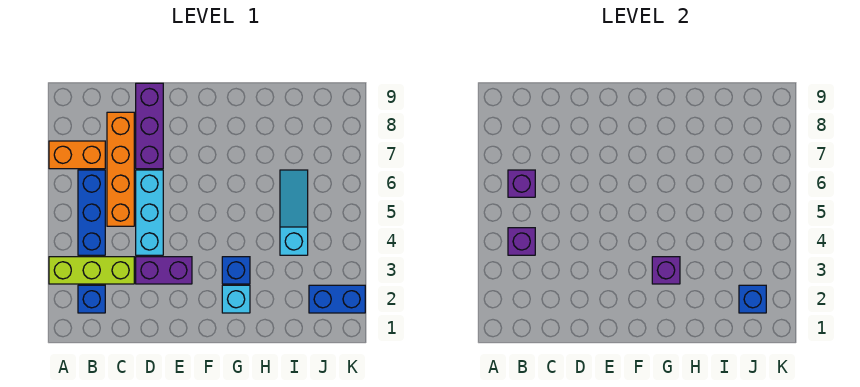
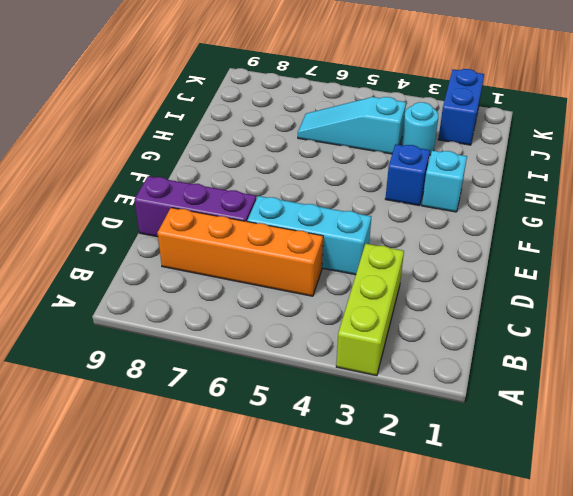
cyan 1x1 round brick [401,102,438,156] -> none
none -> orange 1x2 brick [49,141,105,169]
none -> blue 1x1 brick [78,285,105,313]
none -> blue 1x3 brick [78,170,105,255]

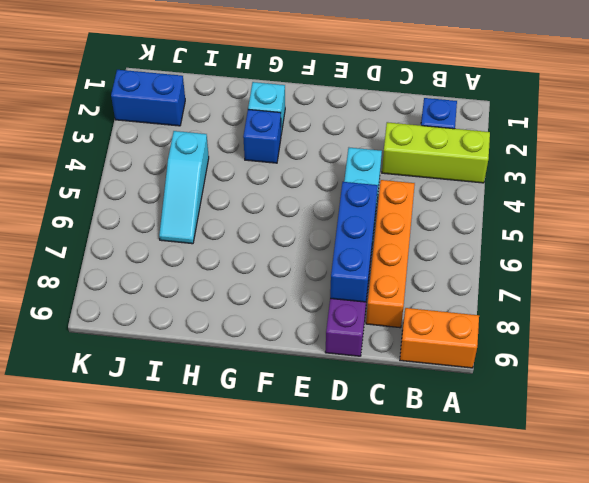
orange 1x2 brick [400,308,479,368] -> orange 1x2 brick moved to [49,141,105,169]
blue 1x3 brick [330,182,378,302] -> blue 1x3 brick moved to [78,170,105,255]
none -> purple 1x2 brick [136,257,192,284]
none -> purple 1x1 brick [508,228,535,255]
none -> purple 1x1 brick [508,170,535,197]

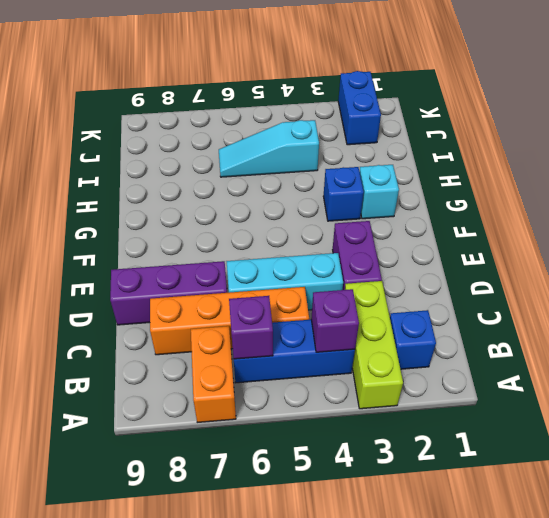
none -> purple 1x1 brick [652,257,680,284]
none -> blue 1x1 brick [739,285,766,313]

